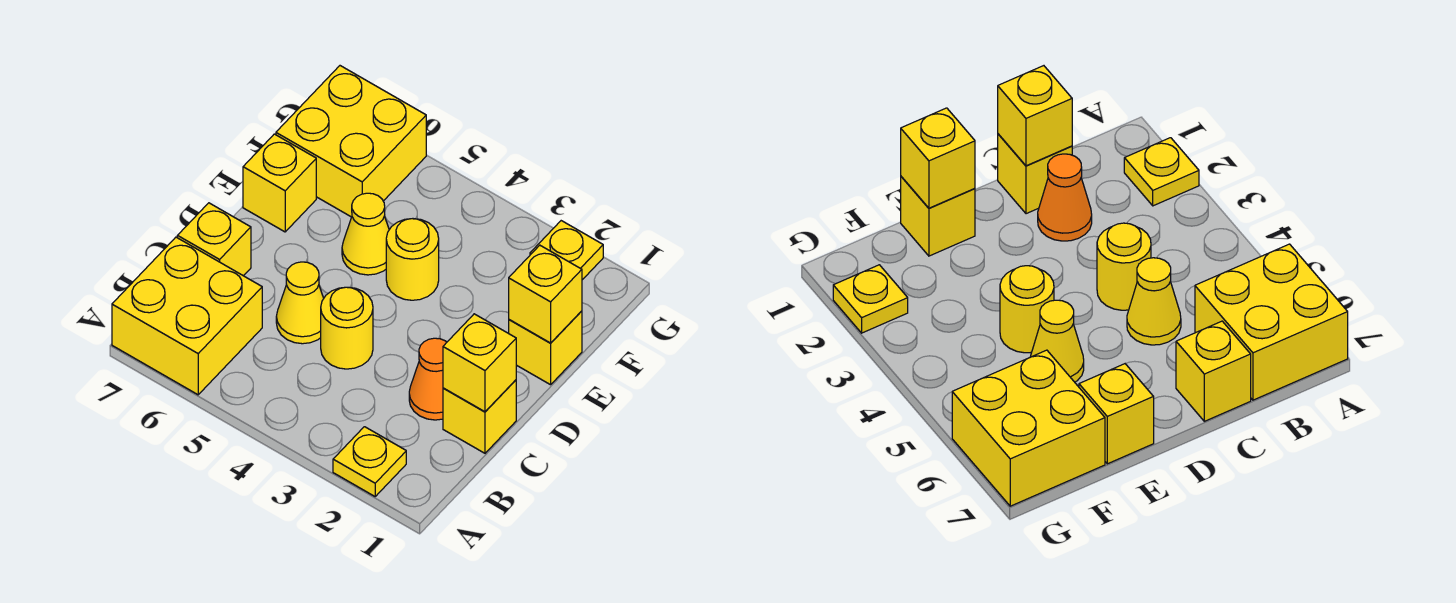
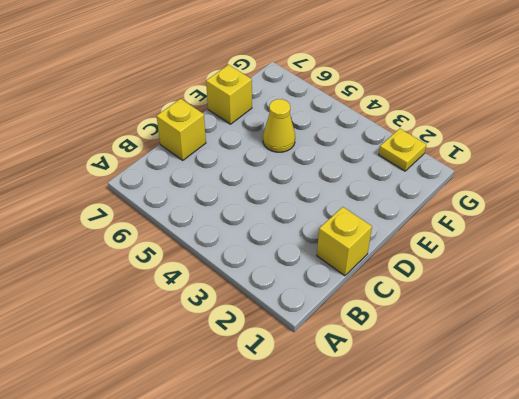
none -> yellow 1x1 plate [333,427,406,496]
none -> yellow 2x2 brick [112,237,262,395]
none -> orange 1x1 cone [409,338,447,420]

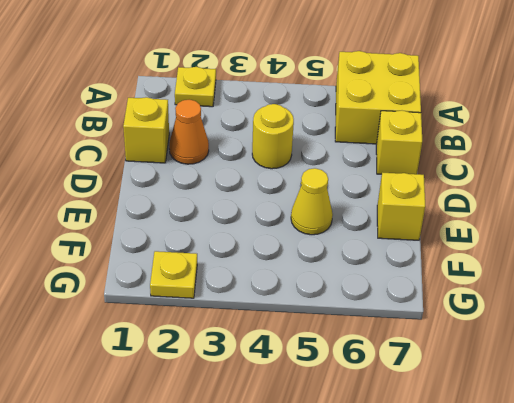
none -> yellow 1x1 cone [276,262,324,344]
none -> yellow 1x1 brick [509,311,582,385]
none -> yellow 1x1 round brick [386,219,439,300]

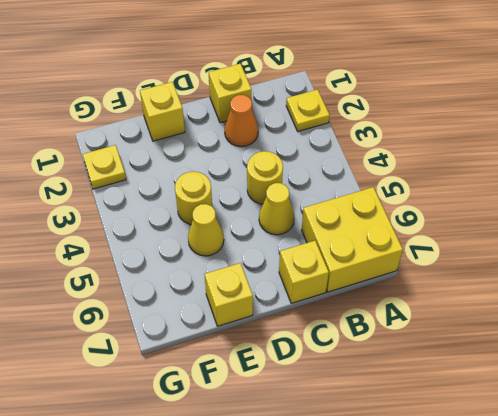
none -> yellow 2x2 brick [276,66,426,217]
none -> yellow 1x1 brick [443,314,516,412]
none -> yellow 1x1 brick [509,245,582,343]

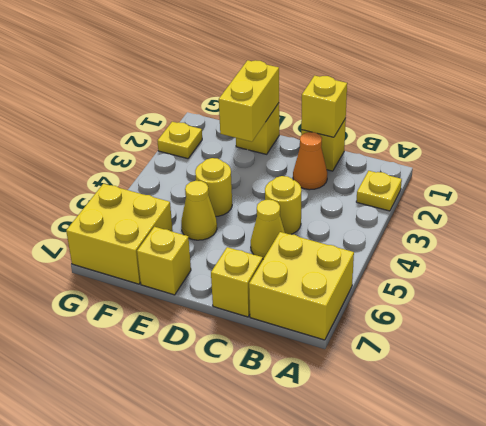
yellow 1x2 brick [219,60,279,142] -> yellow 1x1 brick [509,245,582,343]

